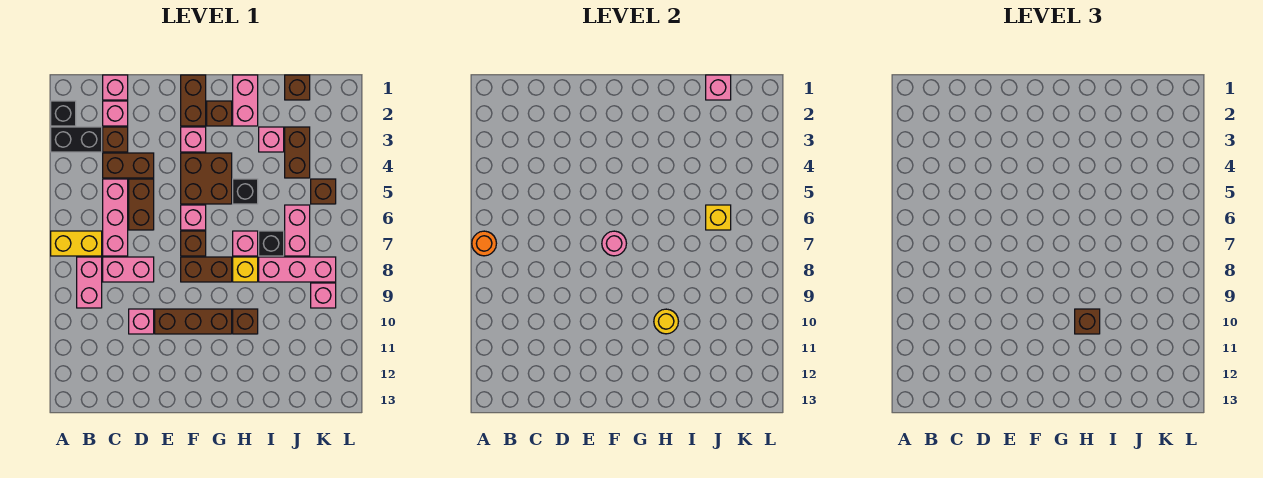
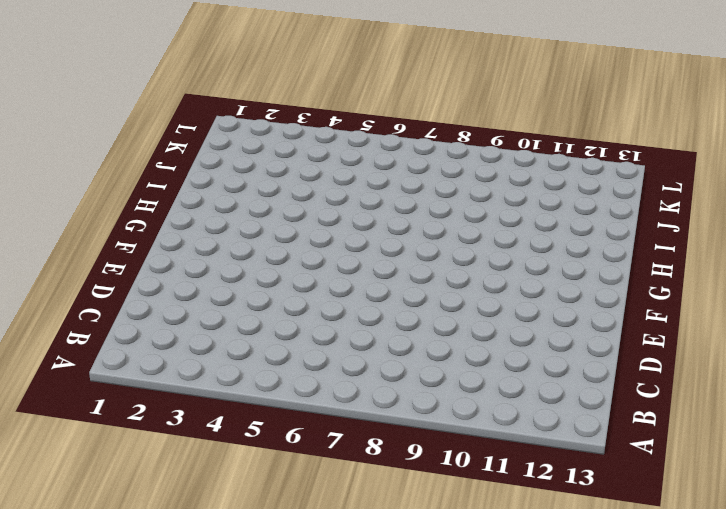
none -> black 1x1 brick [51,101,76,126]
none -> black 1x2 brick [51,127,102,152]
none -> yellow 1x2 brick [51,231,102,256]
none -> pink 1x2 brick [77,257,102,308]

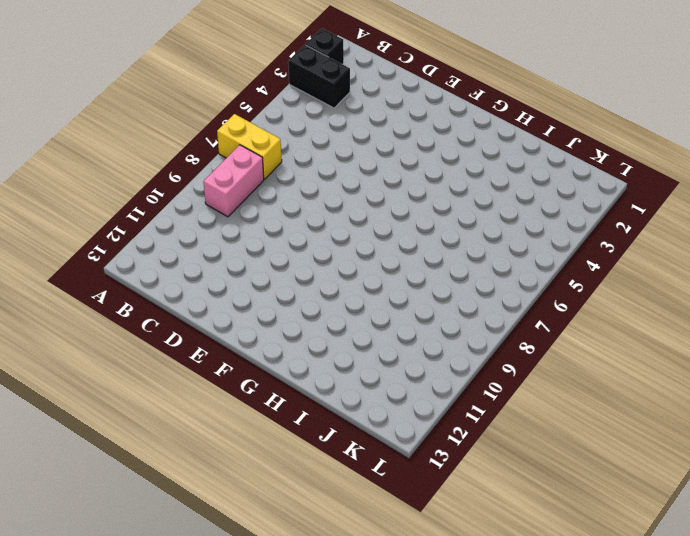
none -> pink 1x1 brick [103,75,128,100]
none -> pink 1x1 brick [103,101,128,126]
none -> brown 1x1 brick [103,127,128,152]
none -> brown 1x2 brick [103,153,154,178]

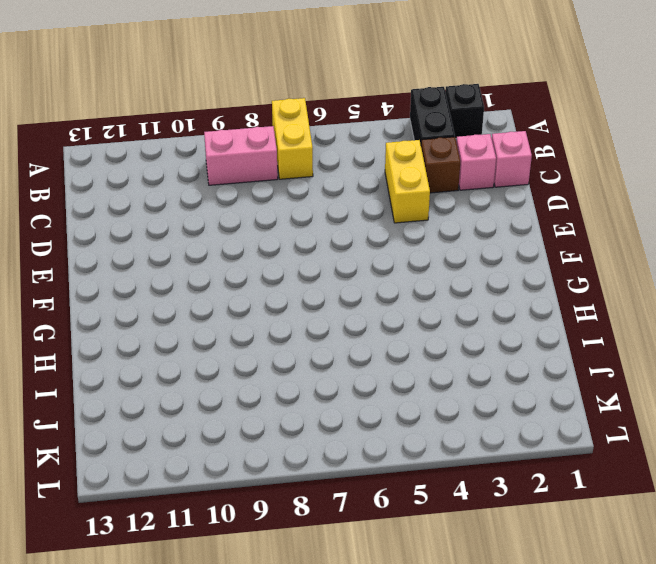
yellow 1x2 brick [385,140,430,223] -> brown 1x2 brick [103,153,154,178]
none -> pink 1x3 brick [103,179,128,256]
none -> pink 1x2 brick [103,257,154,282]
none -> brown 1x2 brick [129,179,154,230]
none -> pink 1x1 brick [129,309,154,334]

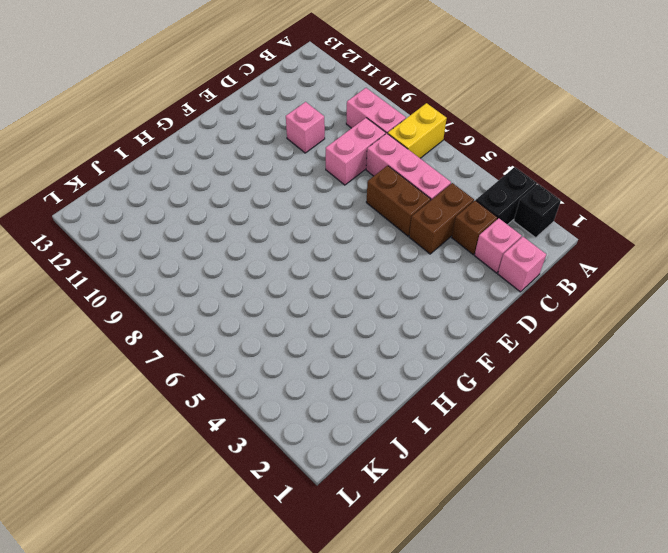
none -> brown 1x3 brick [155,309,232,334]
none -> brown 1x2 brick [181,75,206,126]
none -> pink 1x1 brick [181,127,206,152]
none -> brown 2x2 brick [181,153,232,204]

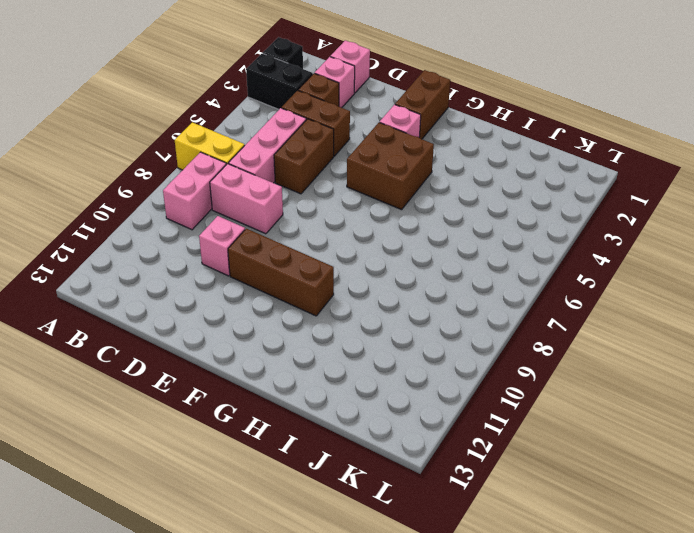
none -> pink 1x1 brick [181,205,206,230]
none -> brown 1x1 brick [181,231,206,256]
none -> brown 1x2 brick [181,257,232,282]
none -> brown 1x1 brick [207,101,232,126]

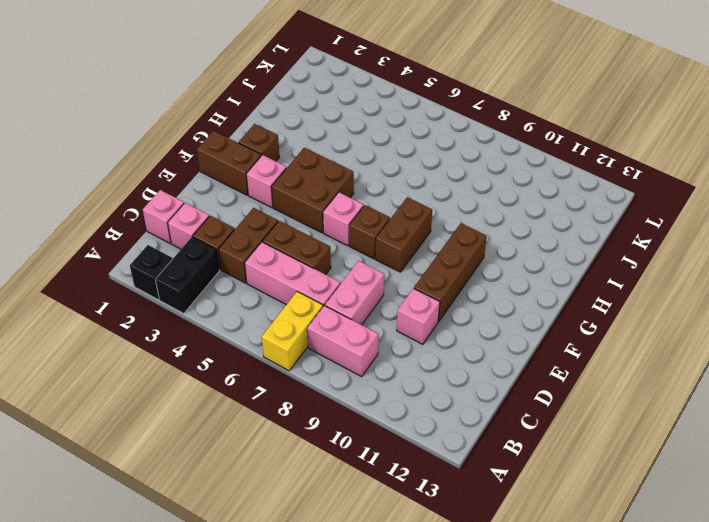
none -> pink 1x2 brick [233,75,258,126]
none -> black 1x1 brick [233,179,258,204]
none -> pink 1x1 brick [233,231,258,256]
none -> yellow 1x1 brick [233,257,258,282]

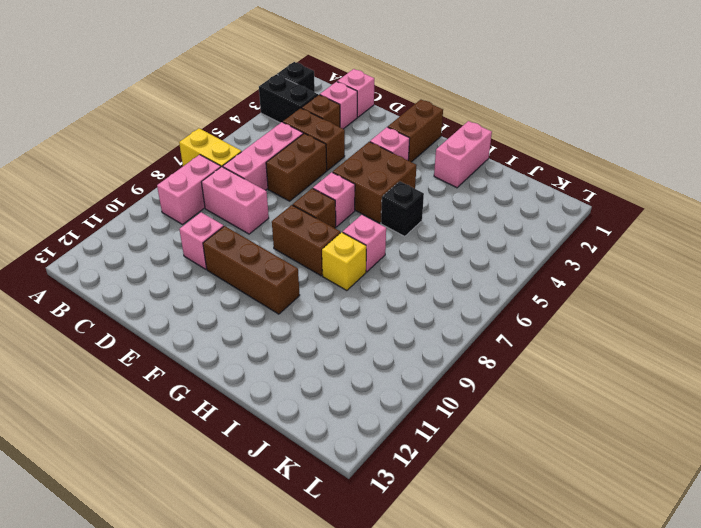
none -> brown 1x1 brick [207,101,232,126]
none -> brown 1x1 brick [233,309,258,334]
none -> pink 1x1 brick [259,127,284,152]
none -> black 1x1 brick [259,231,284,256]

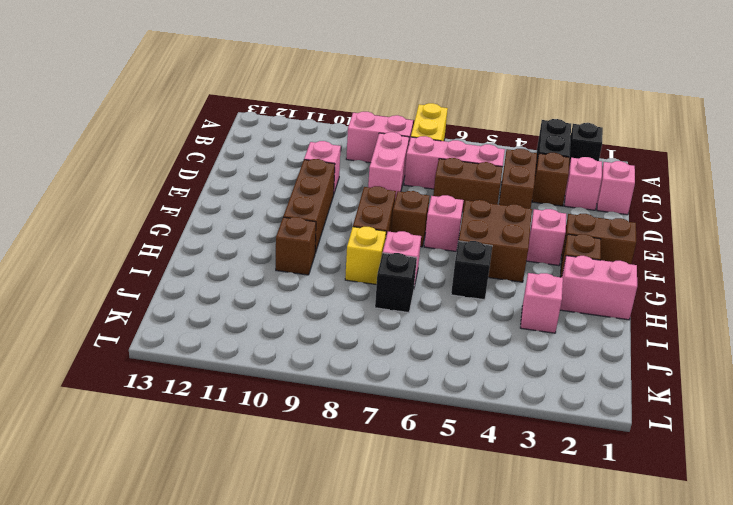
none -> pink 1x3 brick [259,257,336,282]
none -> brown 1x1 brick [285,75,310,100]
none -> brown 1x2 brick [285,127,310,178]
none -> pink 1x2 brick [285,205,310,256]

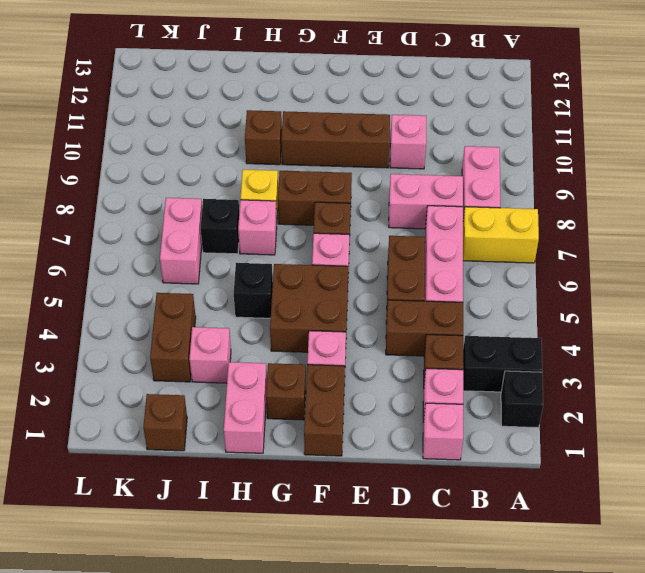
none -> pink 1x3 brick [259,257,336,282]
none -> brown 1x1 brick [311,179,336,204]
none -> pink 1x1 brick [311,283,336,308]
none -> orange 1x1 round brick [472,231,496,256]

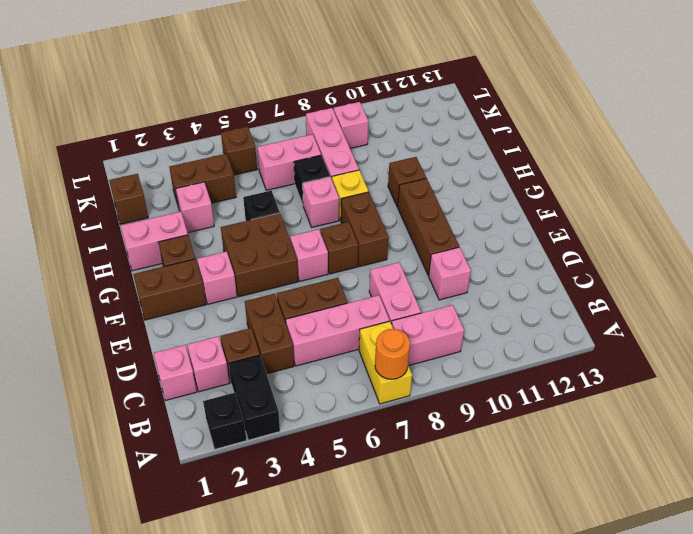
none -> pink 1x1 round brick [602,231,626,256]
none -> yellow 1x1 round brick [654,309,678,334]
none -> pink 1x1 brick [706,75,731,100]
none -> yellow 1x1 brick [706,205,731,230]

